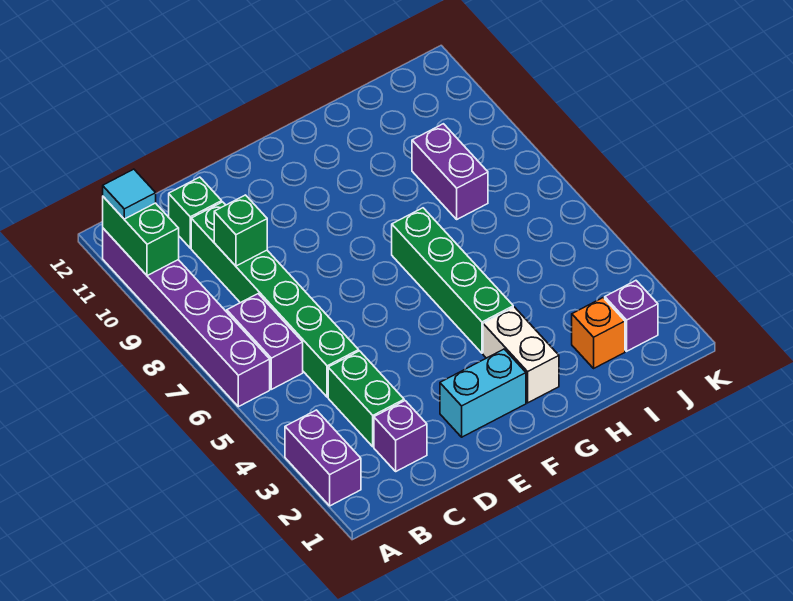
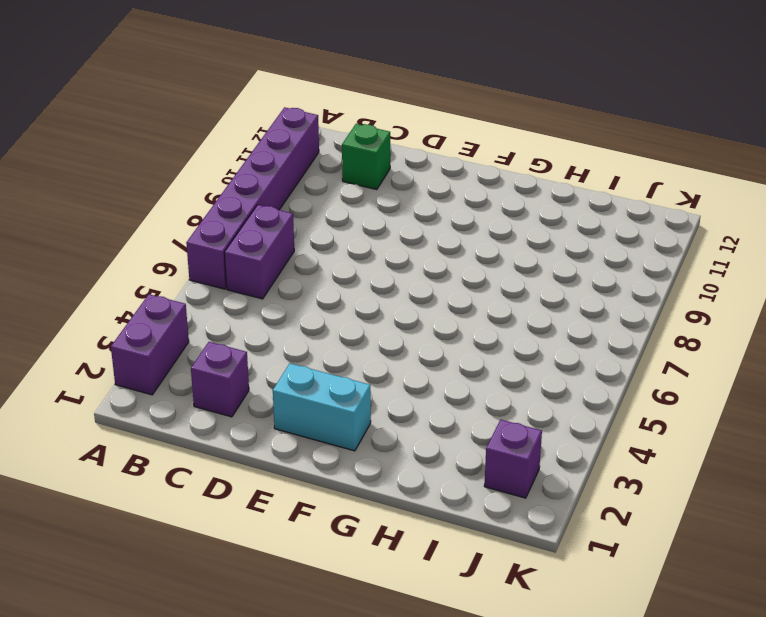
none -> green 1x2 brick [328,351,404,447]
none -> green 1x6 brick [191,202,359,397]
none -> white 1x2 brick [483,307,559,403]

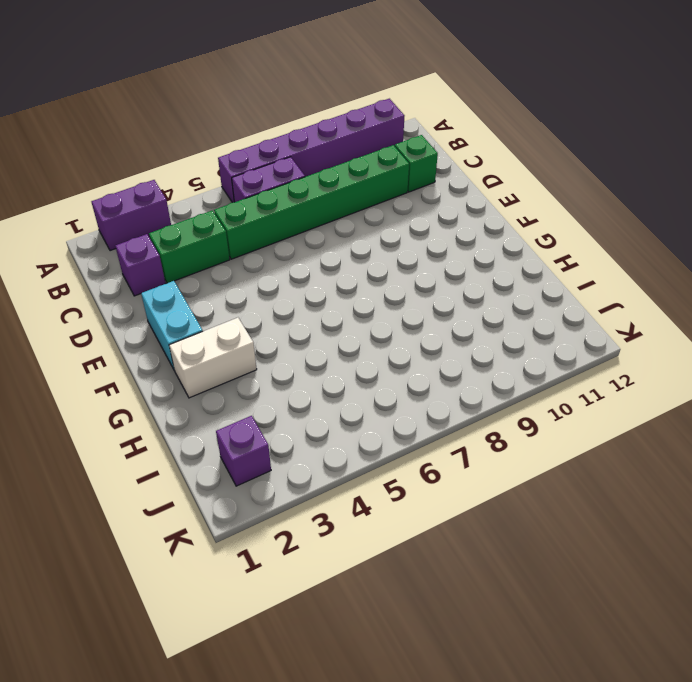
none -> green 1x4 brick [392,208,513,353]
none -> orange 1x1 brick [572,298,625,368]
none -> purple 1x2 brick [412,124,488,219]

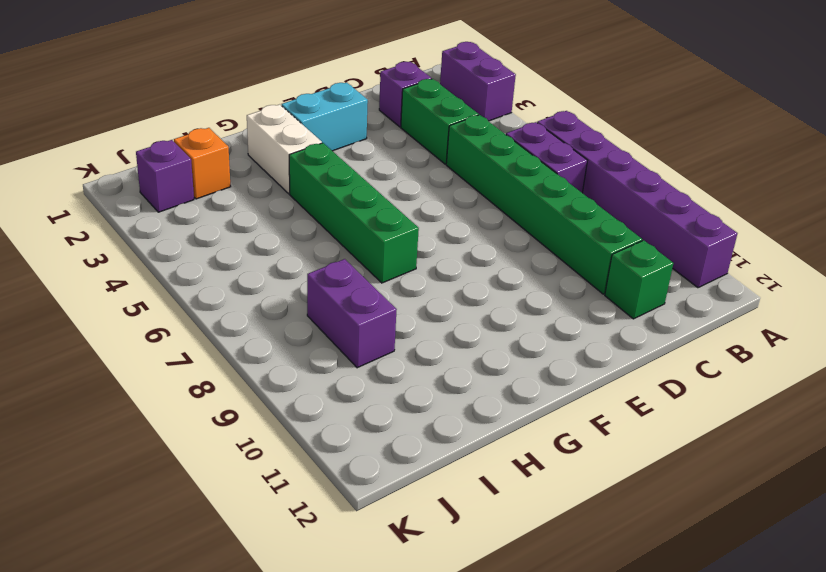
none -> green 1x2 brick [103,197,179,276]
none -> green 1x1 brick [214,195,267,266]
none -> cyan 1x1 tile [103,169,156,219]

